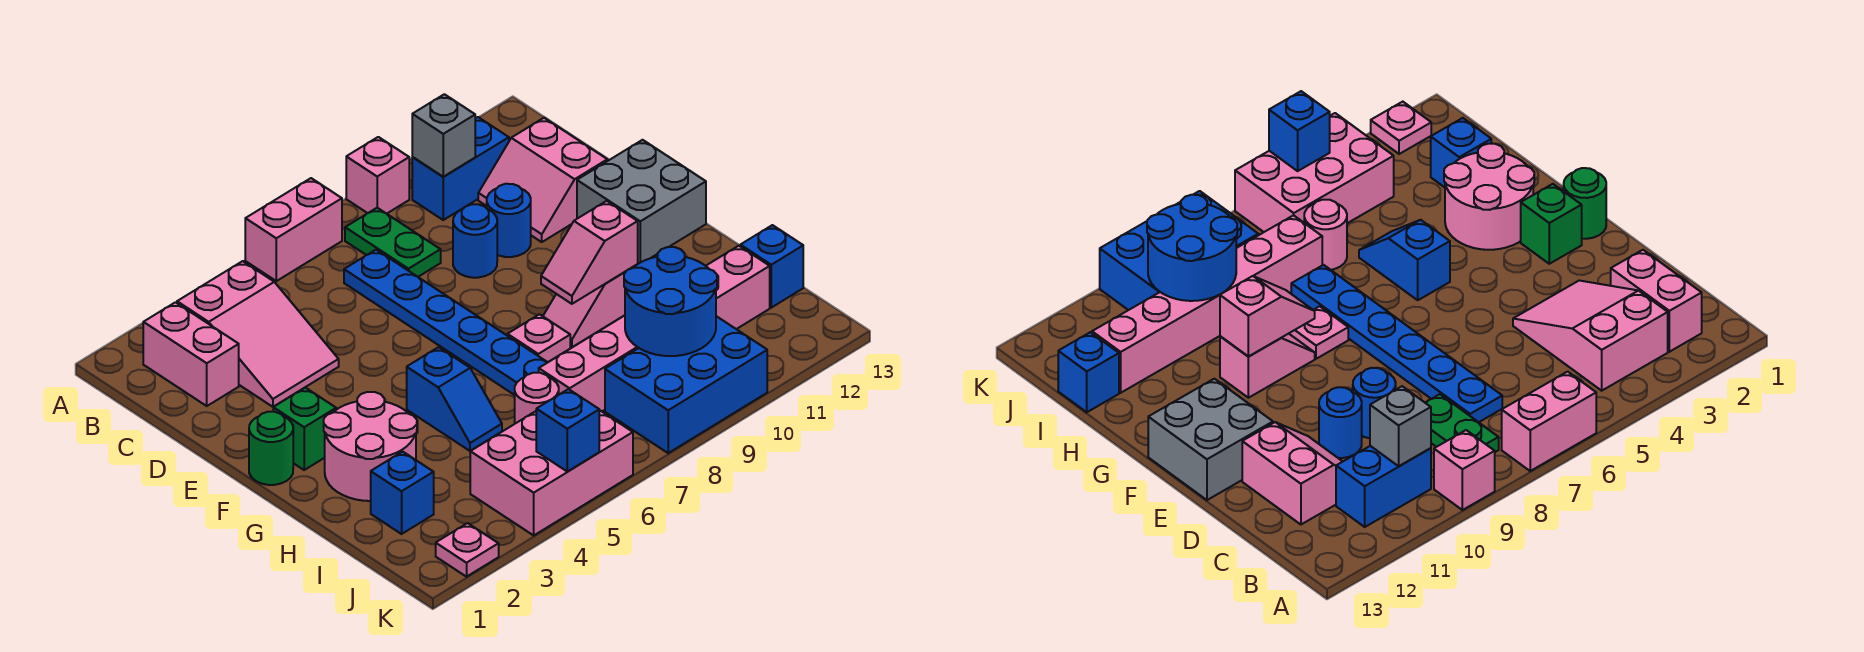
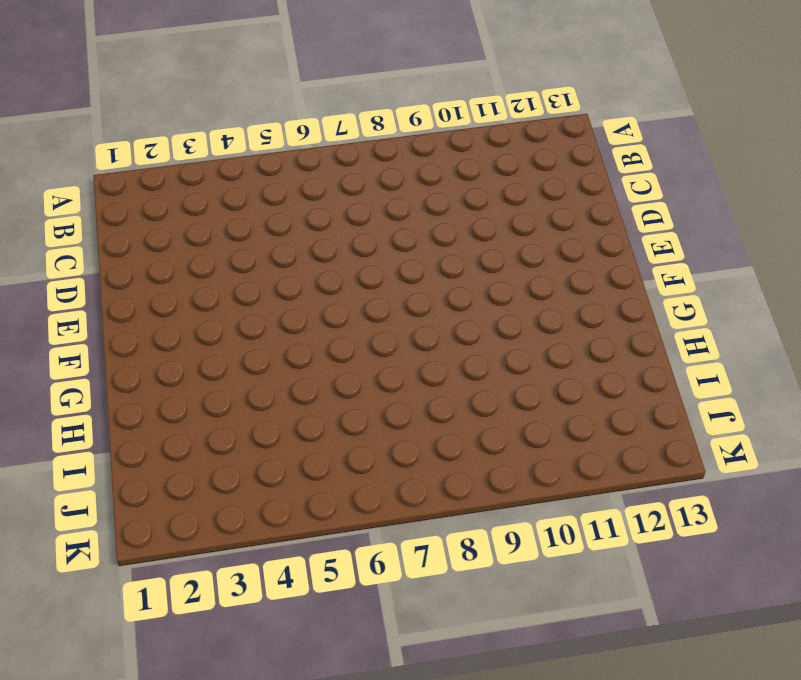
none -> pink 1x2 brick [245,178,342,281]
none -> pink 1x1 brick [346,137,409,214]
none -> pink 1x2 brick [143,302,239,406]

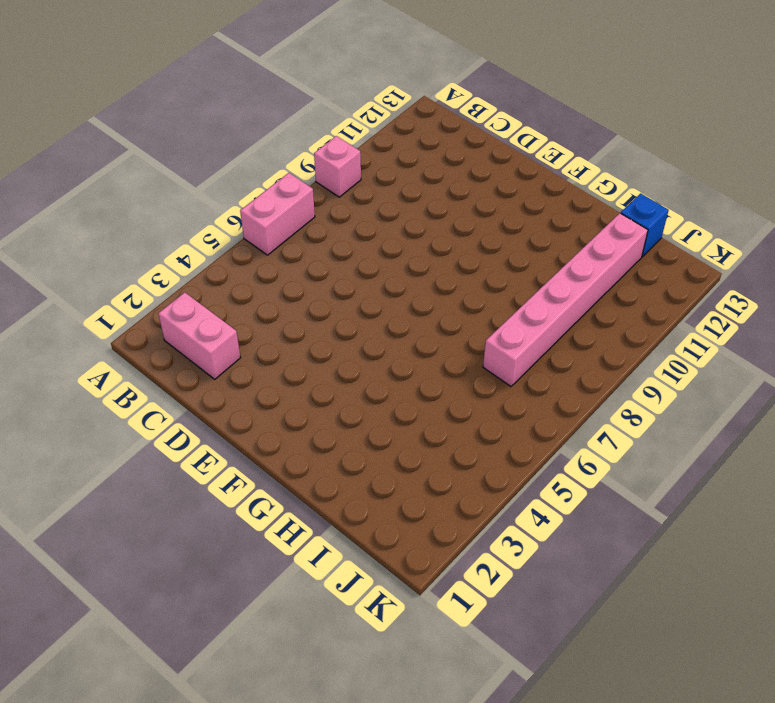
none -> pink 2x3 slope [177,261,339,407]
none -> green 1x2 plate [345,208,441,277]
none -> blue 1x2 brick [412,117,509,220]

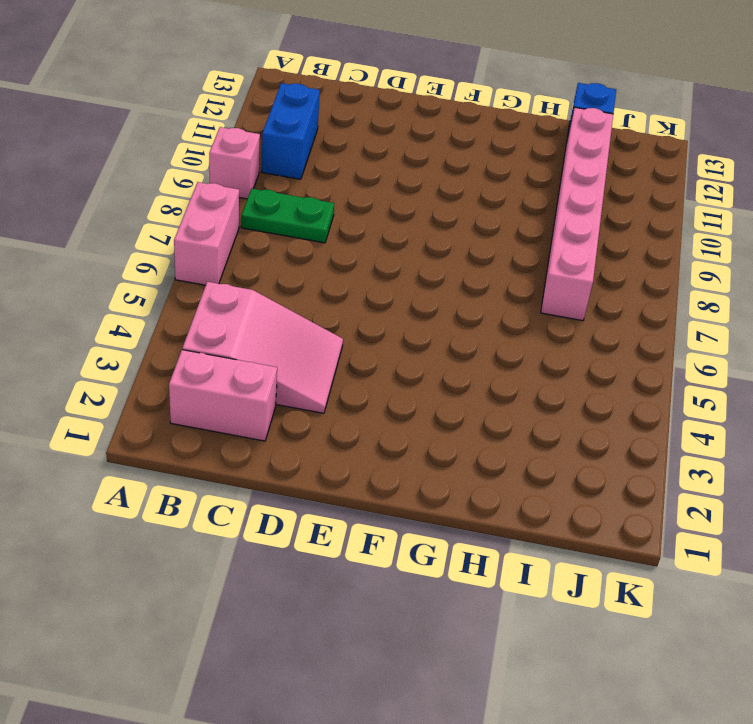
none -> blue 1x6 plate [344,250,548,395]
none -> pink 2x2 slope [478,118,607,242]
none -> blue 1x1 round brick [453,204,497,278]

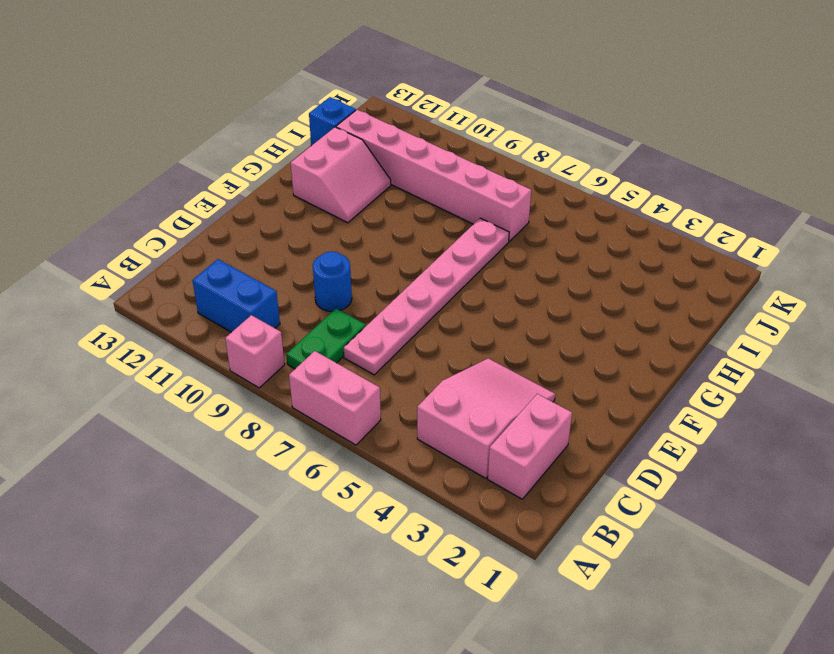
pink 1x6 plate [344,218,509,375] -> blue 1x6 plate [344,250,548,395]
pink 2x2 slope [291,127,391,223] -> pink 2x2 slope moved to [478,118,607,242]
none -> blue 1x1 round brick [487,184,531,257]
none -> grey 2x2 brick [577,140,706,263]
none -> green 1x1 round brick [249,412,293,485]

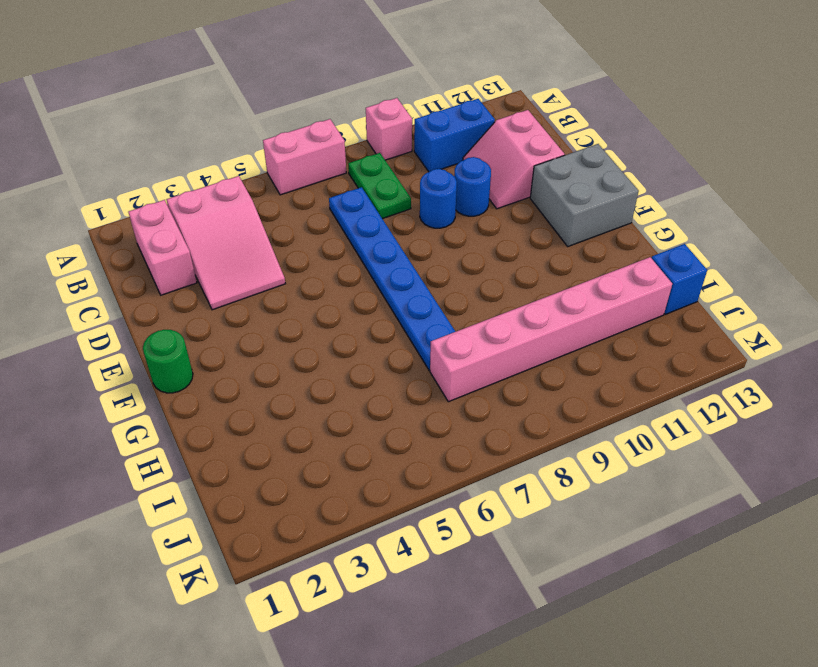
none -> green 1x1 brick [273,388,336,470]
none -> pink 2x2 round brick [324,392,417,501]
none -> blue 1x2 slope [407,347,502,451]

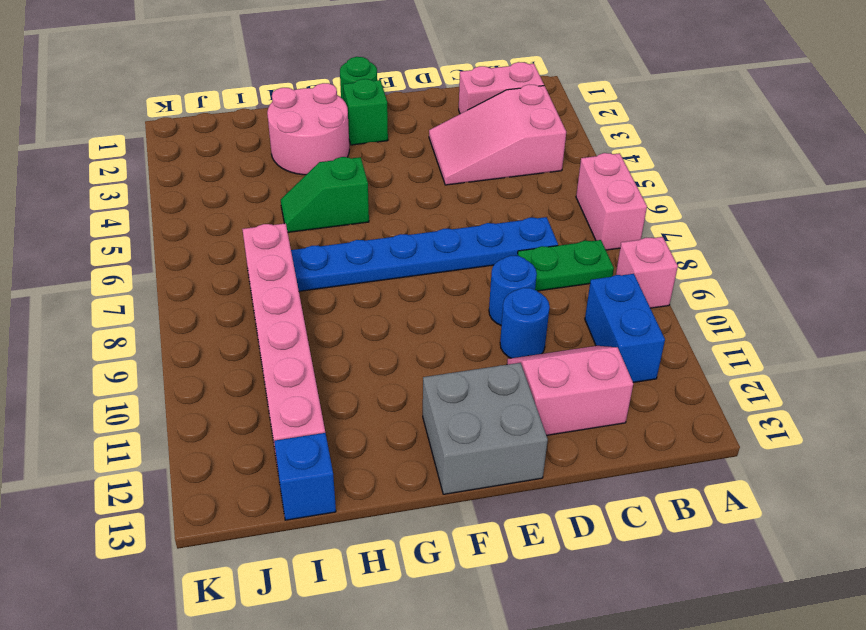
green 1x2 slope [281,157,369,232] -> blue 1x2 slope [407,347,502,451]
none -> pink 1x1 plate [507,314,570,362]
none -> pink 1x2 slope [543,265,636,347]
none -> blue 1x1 brick [371,452,434,534]

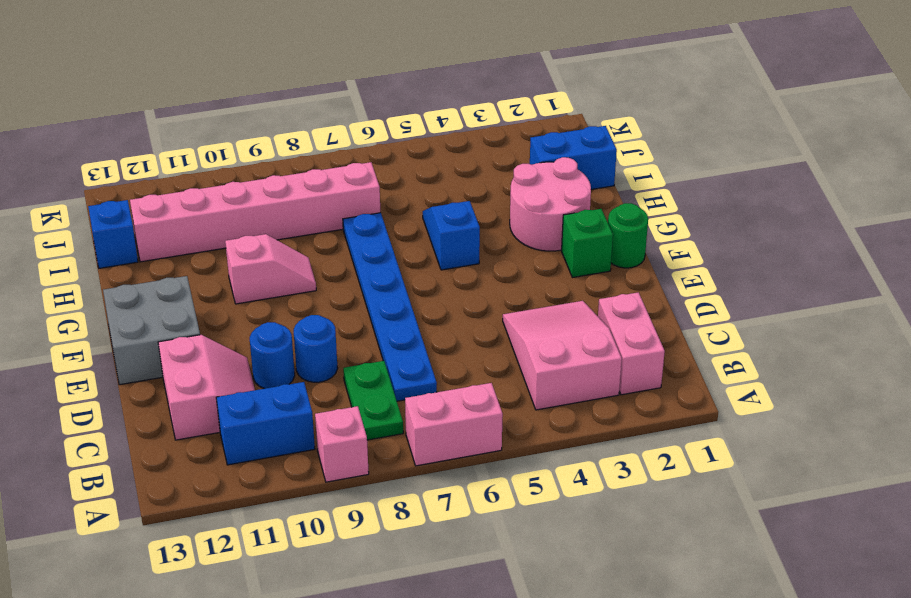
blue 1x2 brick [530,126,617,189] -> blue 1x1 brick [371,452,434,534]
none -> pink 1x1 plate [507,314,570,362]
none -> pink 1x1 round brick [515,373,559,424]
none -> pink 2x3 brick [470,410,633,535]

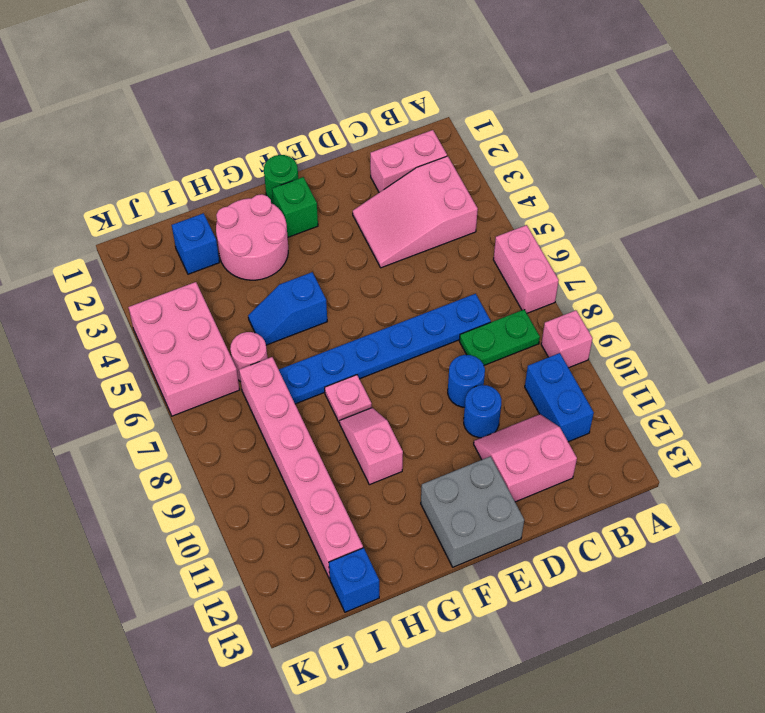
none -> blue 2x3 brick [605,316,767,453]
none -> pink 1x1 plate [436,523,499,577]
none -> grey 1x1 brick [412,94,475,177]

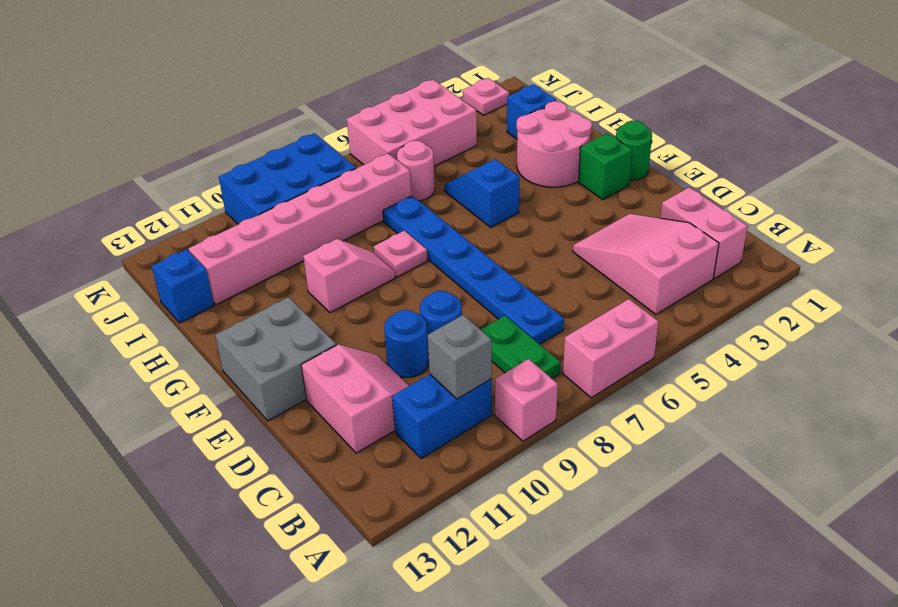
none -> pink 1x2 slope [541,201,638,304]
none -> blue 2x2 round brick [624,247,717,356]
none -> blue 1x1 brick [536,389,599,471]

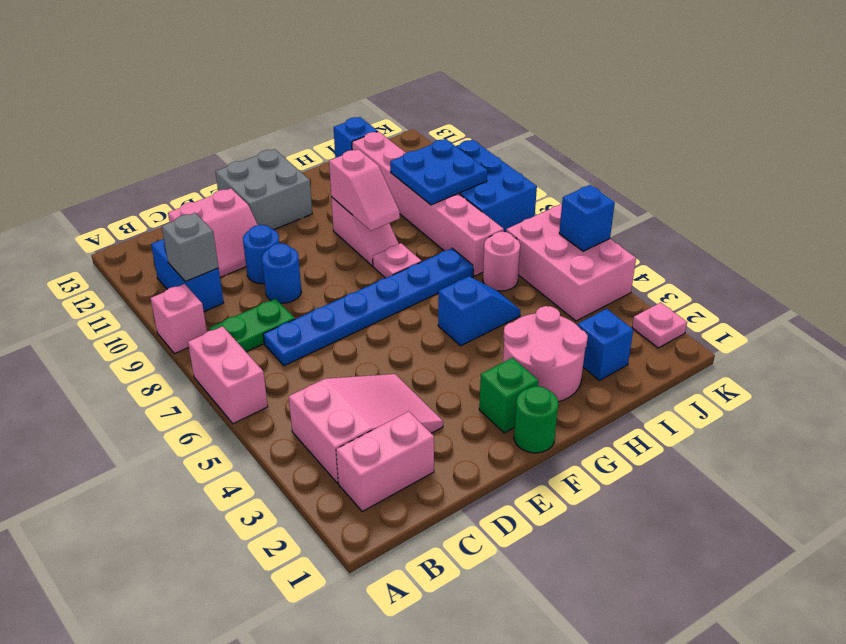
blue 2x2 plate [390,139,487,205] -> blue 2x2 round brick [624,247,717,356]

